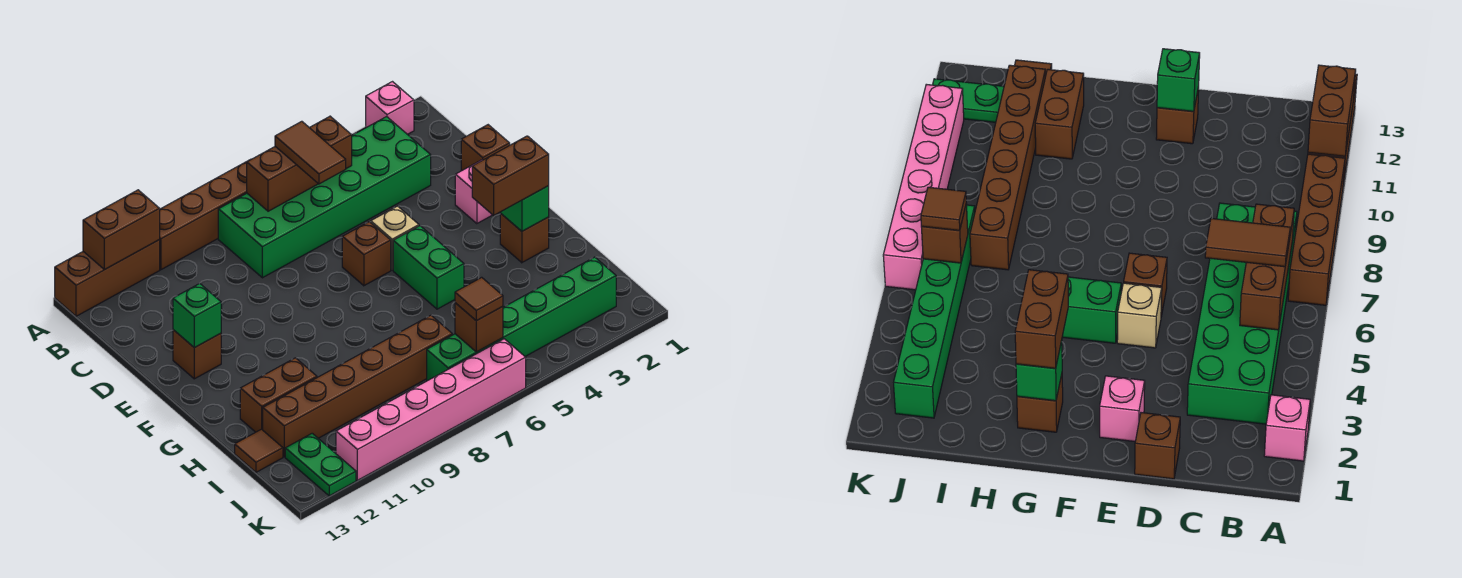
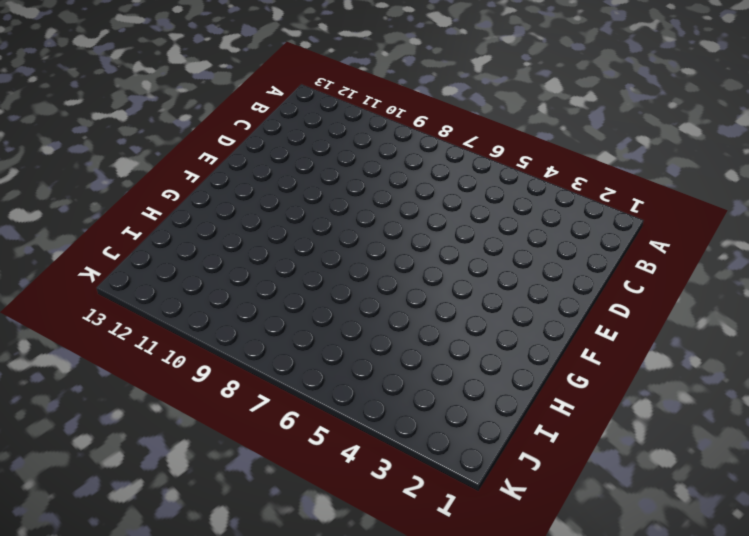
none -> pink 1x1 brick [366,82,414,134]
none -> brown 1x4 brick [159,159,251,270]
none -> brown 1x3 brick [55,240,160,316]

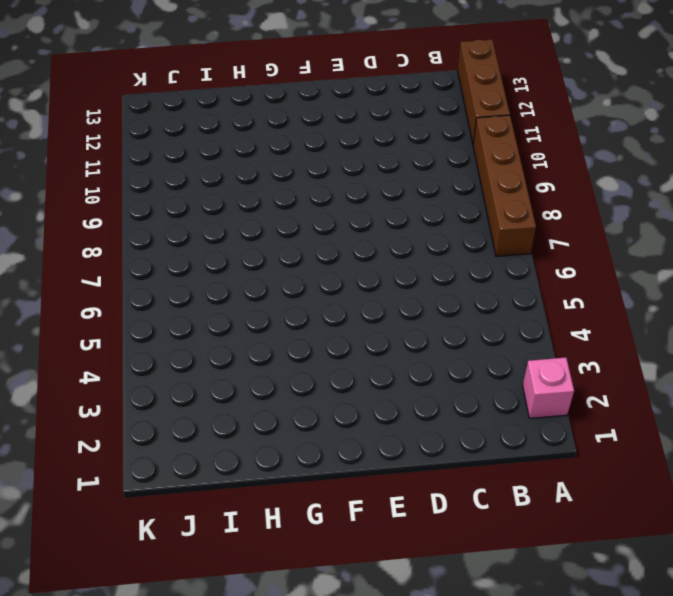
none -> green 2x6 brick [218,117,431,278]
none -> brown 1x1 brick [461,125,510,170]
none -> pink 1x1 brick [455,160,492,224]

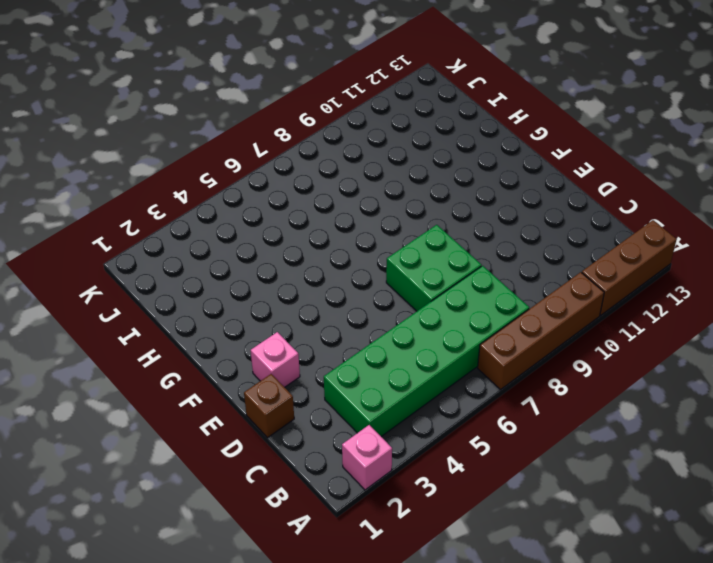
green 2x2 brick [386,225,482,311] -> none
none -> tan 1x1 brick [371,206,419,270]
none -> brown 1x1 brick [342,222,391,286]
none -> brown 1x1 brick [173,330,221,379]

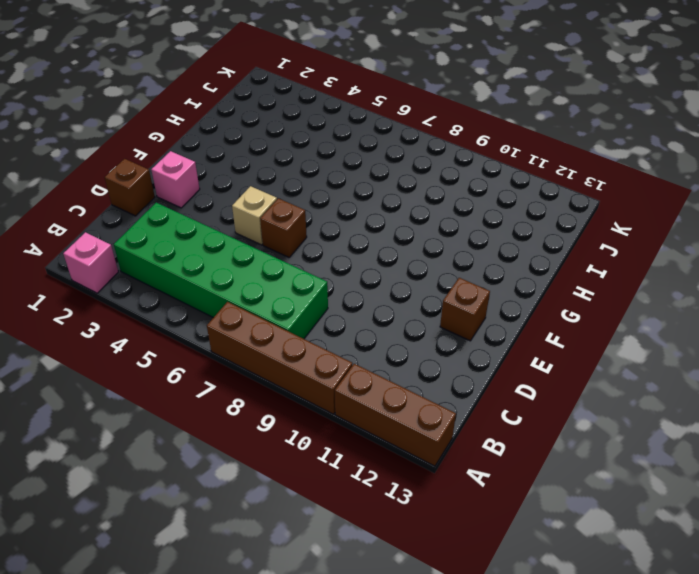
none -> green 1x2 brick [393,226,464,309]
none -> brown 1x1 brick [500,214,549,263]
none -> brown 1x2 brick [240,358,317,432]

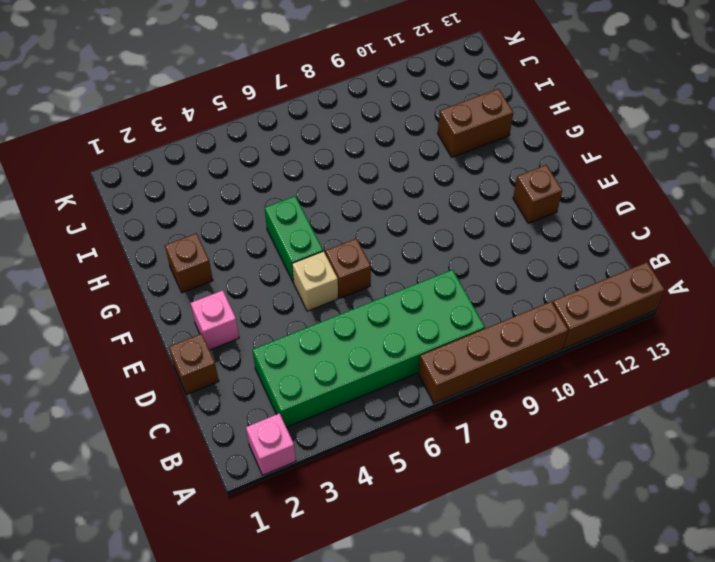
none -> brown 1x6 brick [263,315,452,457]
none -> brown 1x1 tile [235,429,283,472]
none -> green 1x6 brick [427,257,616,381]

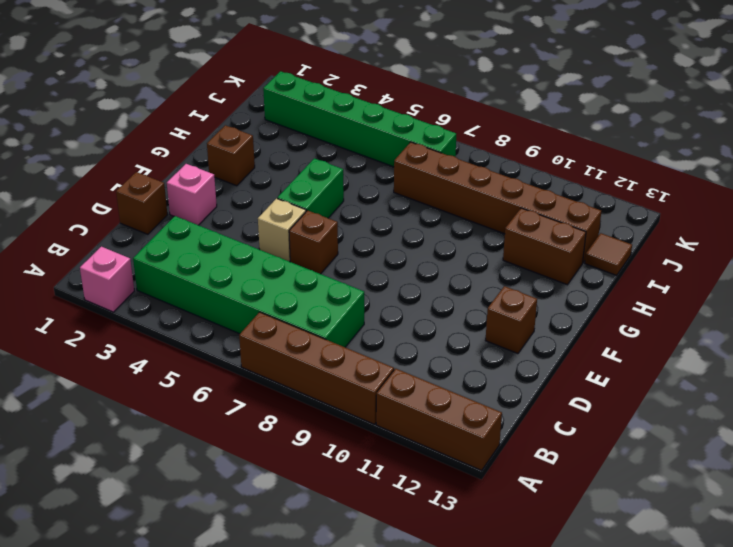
none -> green 1x2 plate [285,433,356,496]
none -> pink 1x6 brick [336,339,526,480]
none -> brown 1x2 brick [83,190,160,270]

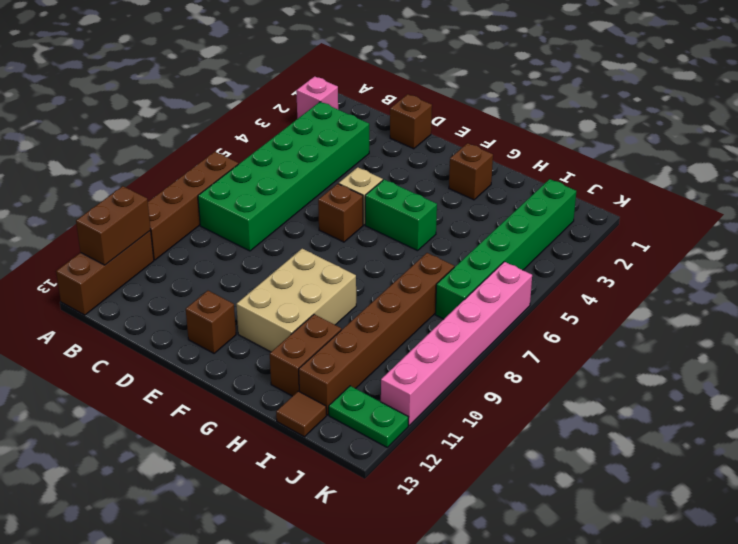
tan 2x3 brick [236,249,356,352] -> none
none -> pink 1x1 brick [455,160,492,224]
none -> brown 1x3 brick [247,116,352,211]
none -> green 1x1 brick [173,283,221,348]

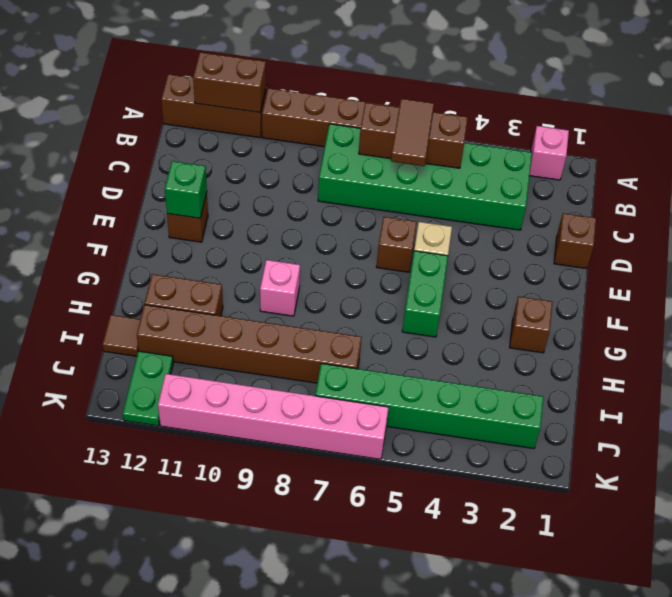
pink 1x1 brick [260,260,300,316] -> pink 1x1 brick moved to [455,160,492,224]
none -> green 1x1 brick [500,186,549,231]
none -> brown 1x1 brick [455,303,503,352]
none -> brown 1x2 brick [472,136,549,215]

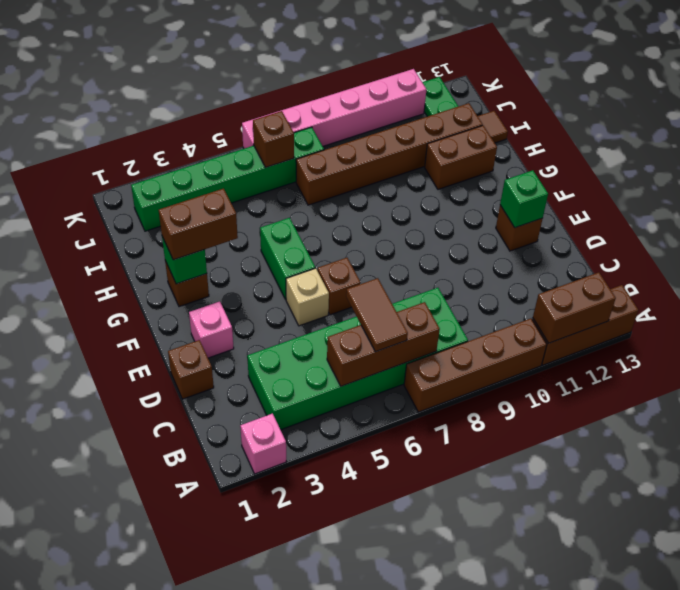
none -> brown 1x1 tile [455,277,503,321]

